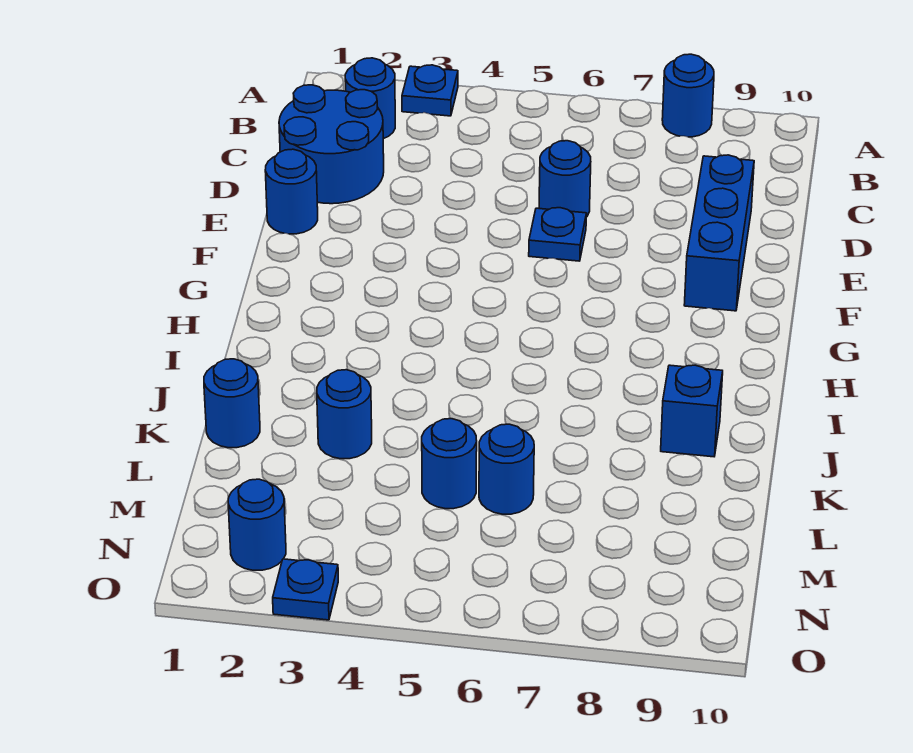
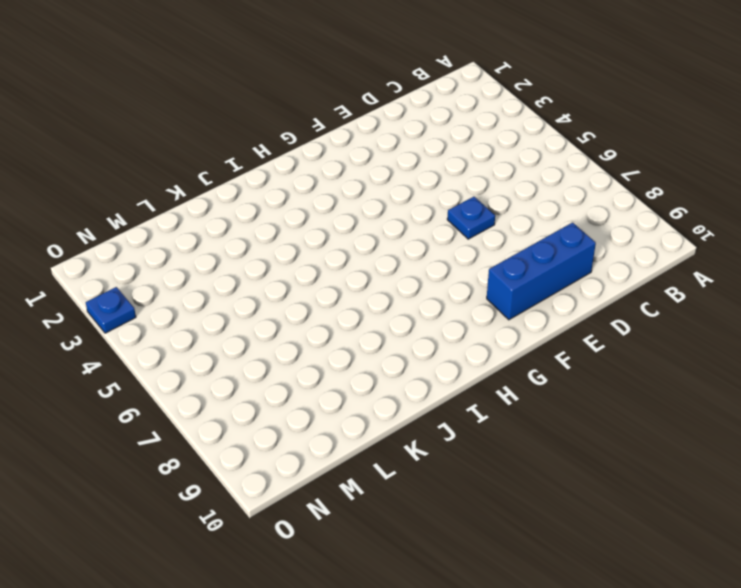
none -> blue 1x1 plate [402,65,458,116]
none -> blue 1x1 round brick [662,54,714,137]
none -> blue 1x1 round brick [345,58,395,139]

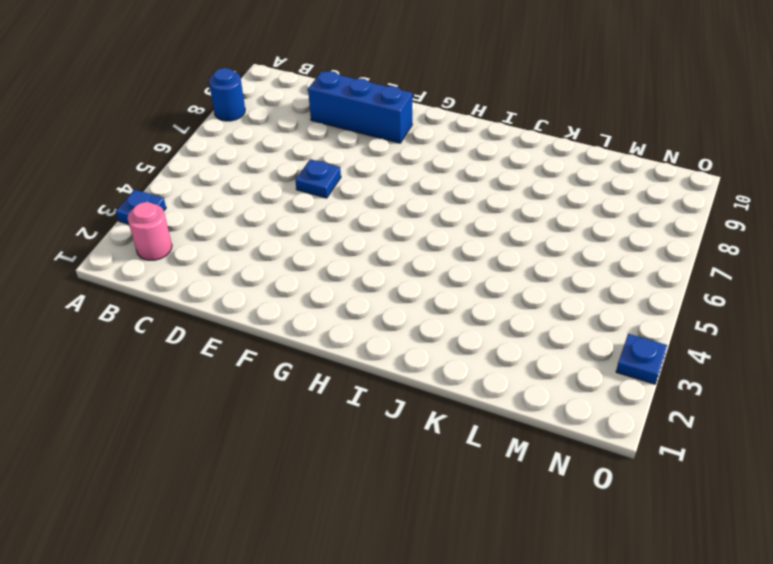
pink 1x1 round brick [128,202,172,260] -> blue 1x1 round brick [345,58,395,139]
none -> blue 2x2 round brick [279,85,384,204]
none -> blue 1x1 round brick [539,141,591,217]
none -> blue 1x1 round brick [265,149,318,234]

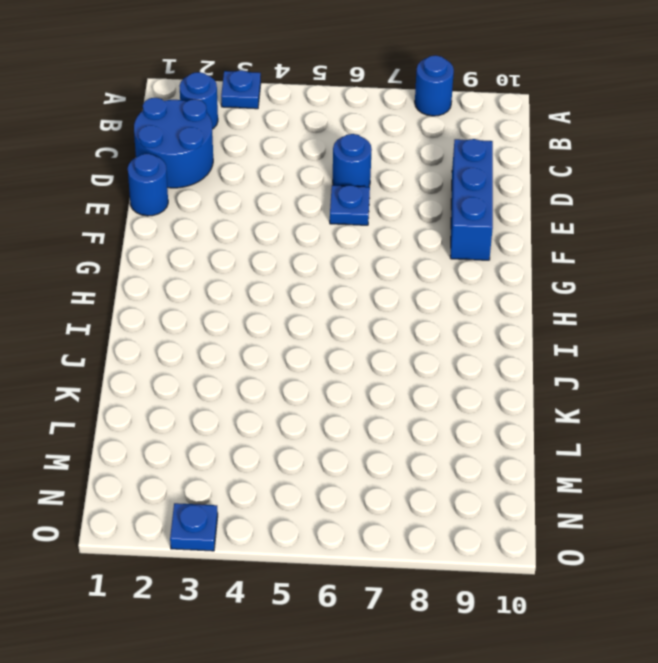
none -> blue 1x1 brick [661,365,723,457]
none -> blue 1x1 round brick [204,359,260,448]
none -> blue 1x1 round brick [317,370,372,459]

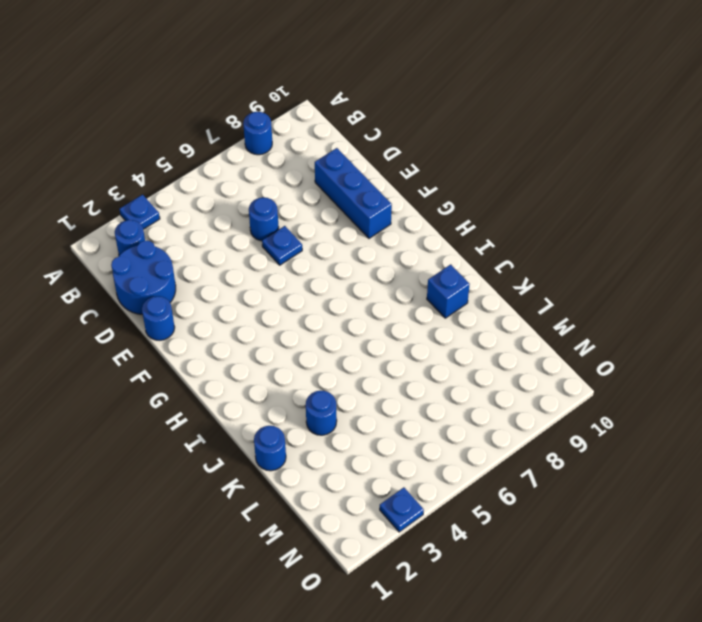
none -> blue 1x1 round brick [422,419,477,509]
none -> blue 1x1 round brick [479,424,534,514]
none -> blue 1x1 round brick [228,479,286,570]

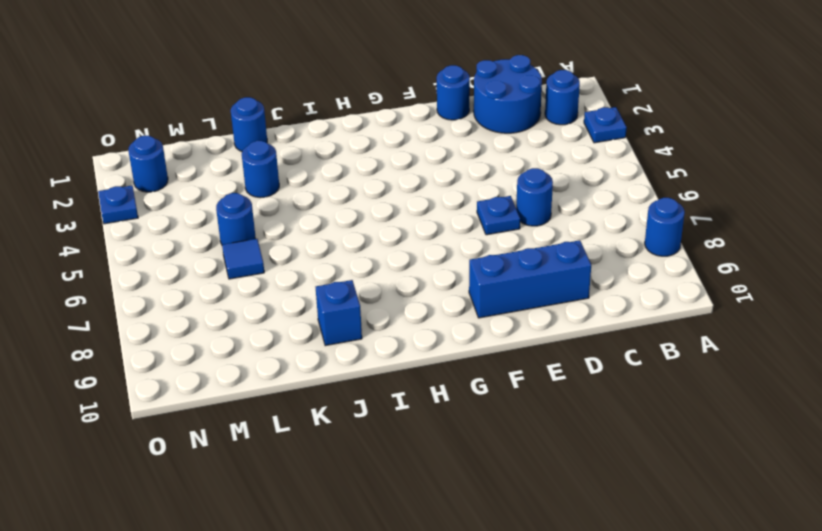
blue 1x1 tile [222,239,264,279] -> blue 1x1 round brick [479,424,534,514]

